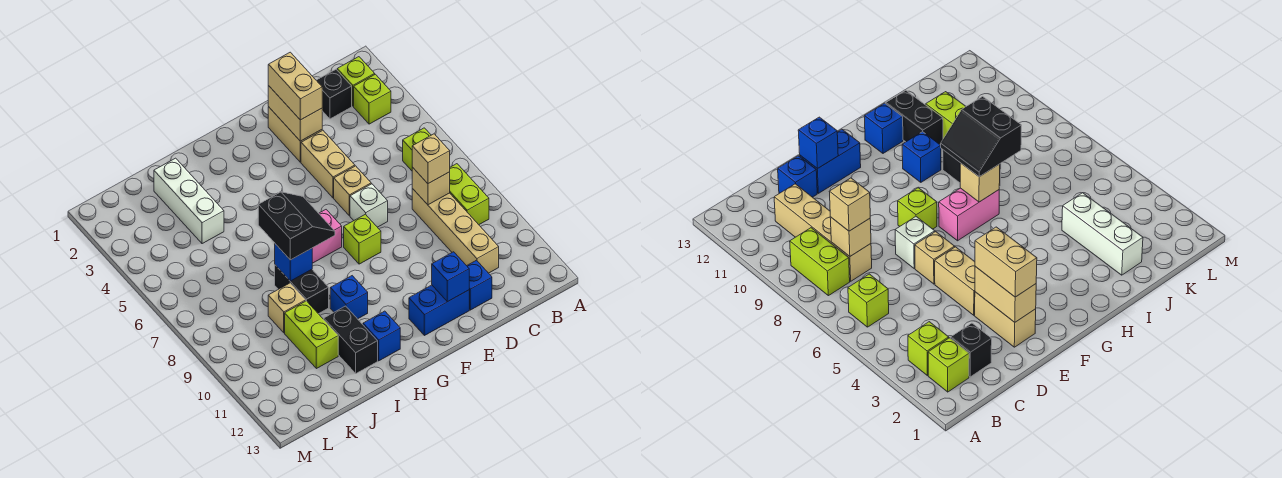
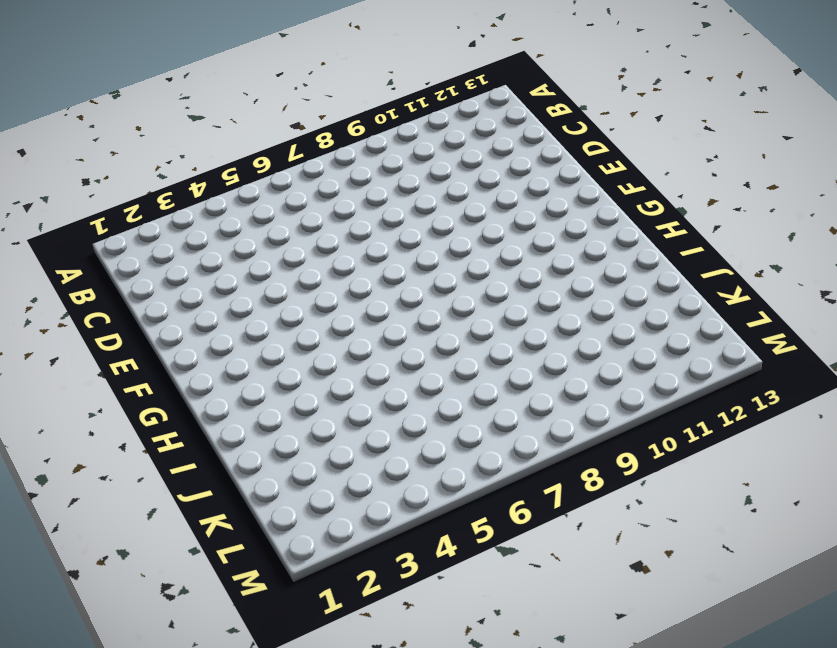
none -> lime 1x1 brick [337,57,375,106]
none -> lime 1x1 brick [354,74,391,124]
none -> lime 1x1 brick [403,128,431,171]

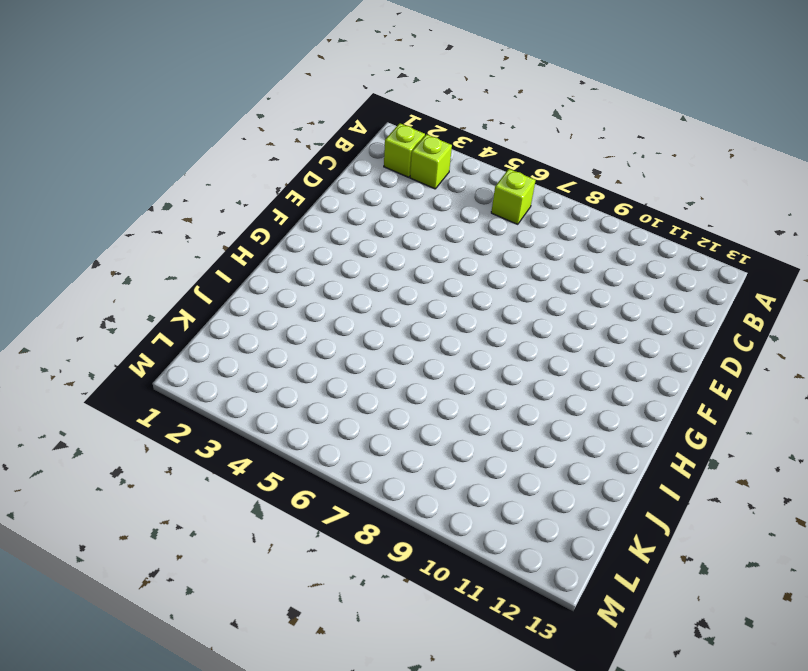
none -> lime 1x2 brick [450,164,489,225]
none -> black 1x1 brick [316,69,352,119]
none -> tan 1x4 brick [412,188,499,273]

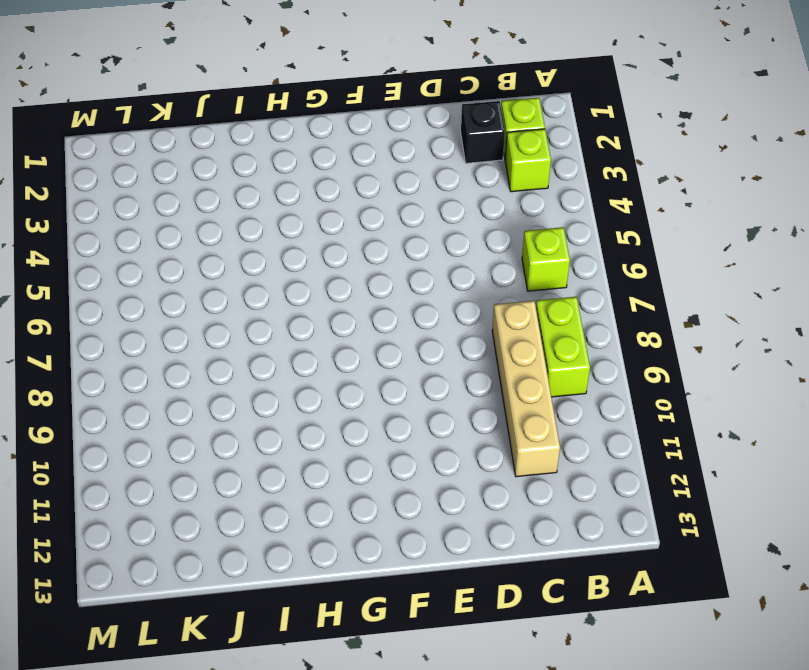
none -> blue 1x1 brick [467,260,492,310]
none -> tan 1x2 brick [268,107,322,162]
none -> tan 1x2 brick [301,130,355,198]

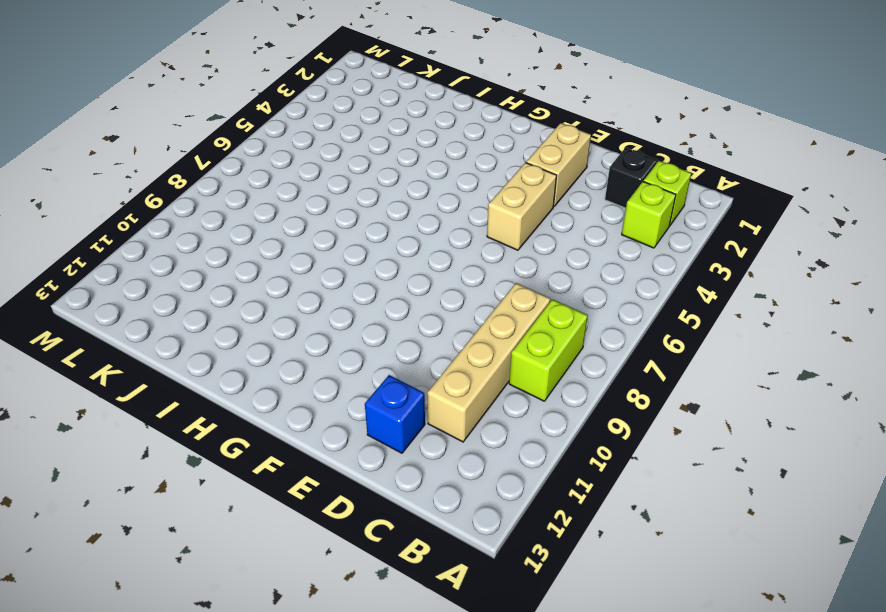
none -> lime 1x1 brick [403,128,431,171]
none -> tan 1x1 brick [334,166,371,216]
none -> white 1x1 brick [350,184,388,227]

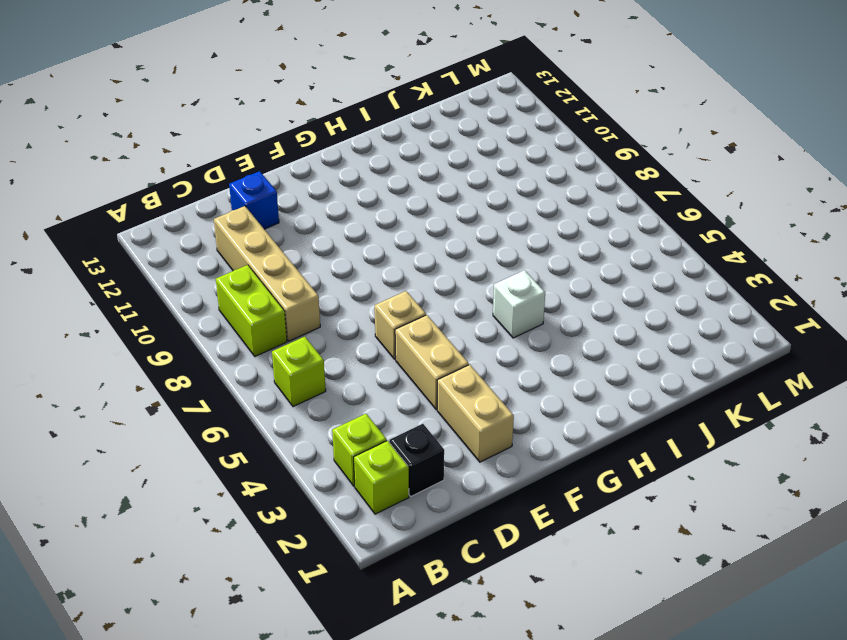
white 1x1 brick [493,270,545,338] -> white 1x1 brick moved to [350,184,388,227]
none -> blue 1x2 brick [409,285,469,336]
none -> lime 1x1 brick [344,214,381,264]
none -> pink 1x2 brick [312,210,342,263]

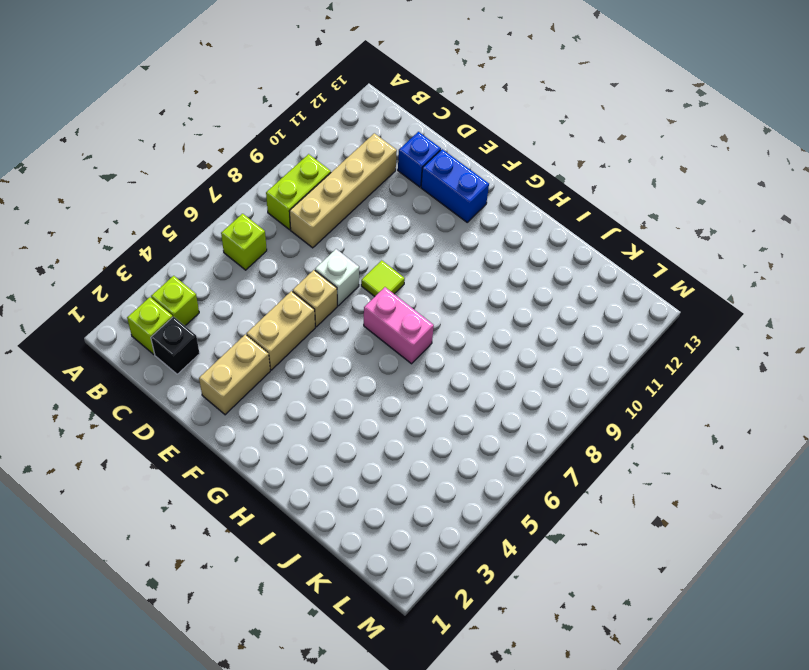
lime 1x1 tile [361,260,405,297] -> lime 1x1 brick [344,214,381,264]
none -> blue 1x1 brick [330,276,368,319]
none -> blue 1x1 brick [363,311,400,361]
none -> black 1x2 brick [275,265,329,314]

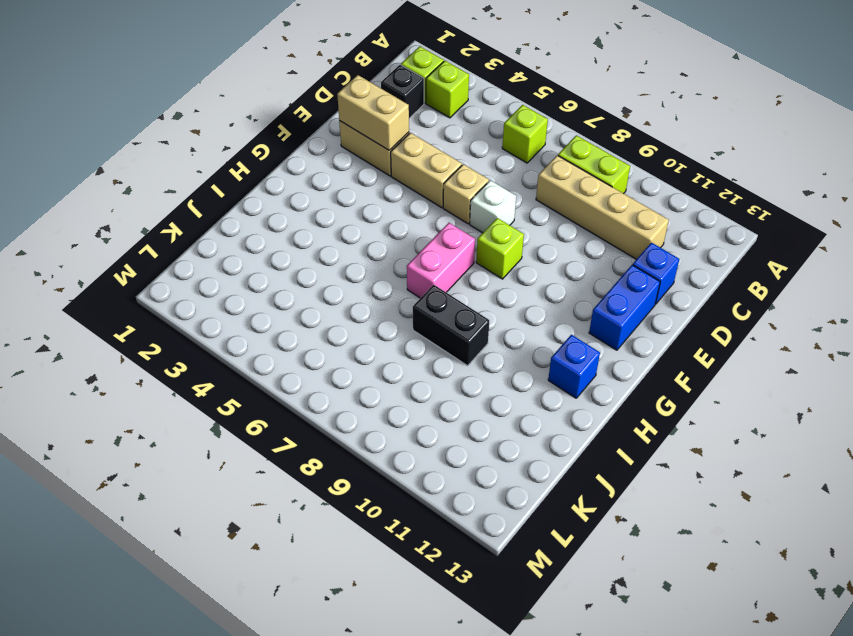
none -> blue 1x1 brick [330,276,368,319]
none -> black 1x2 brick [324,306,378,373]
none -> white 1x3 brick [154,158,224,244]

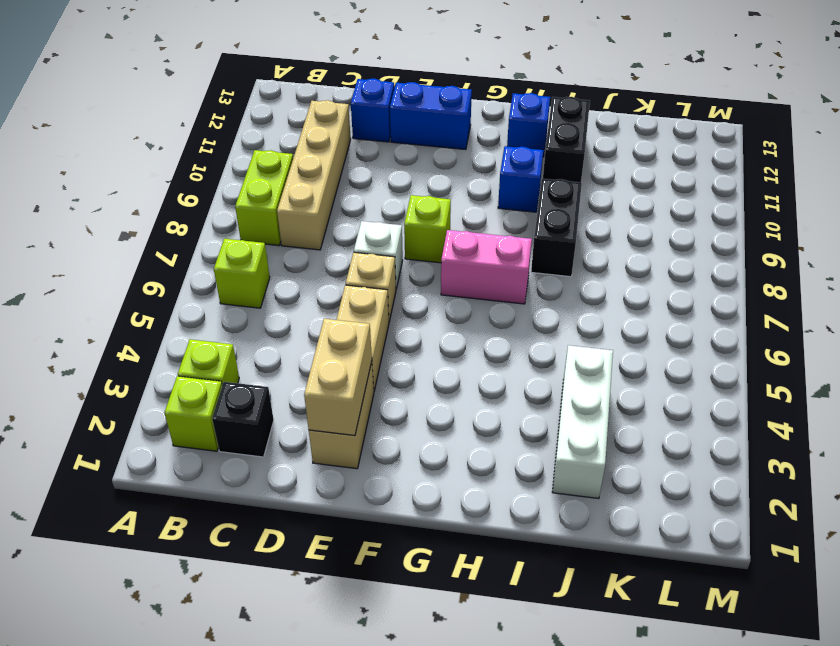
none -> tan 1x1 brick [268,283,306,333]
none -> lime 1x2 brick [285,301,338,369]
none -> tan 1x1 brick [412,167,450,205]

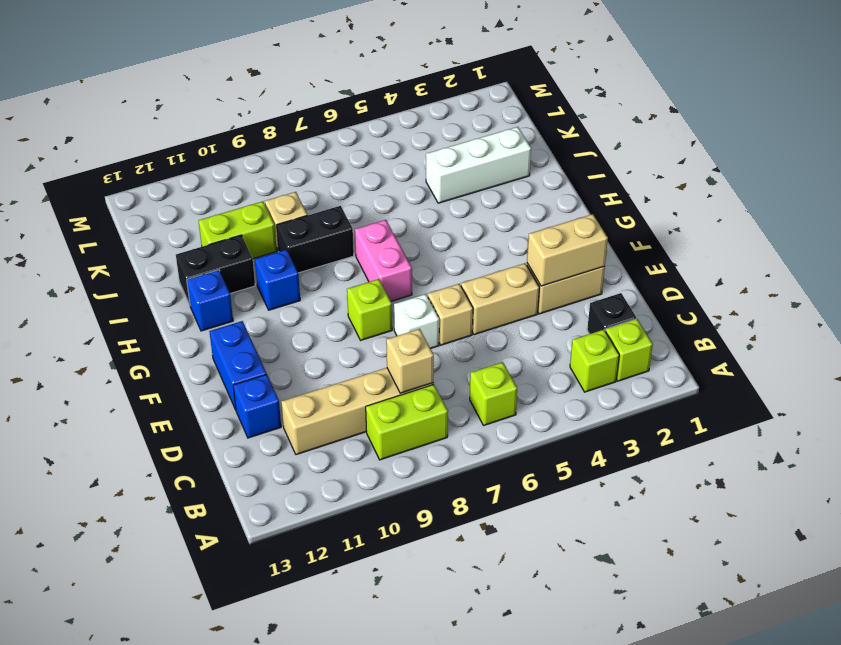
none -> blue 1x1 brick [432,252,469,302]
none -> tan 1x1 brick [960,163,1000,202]
none -> blue 1x1 brick [275,244,312,281]

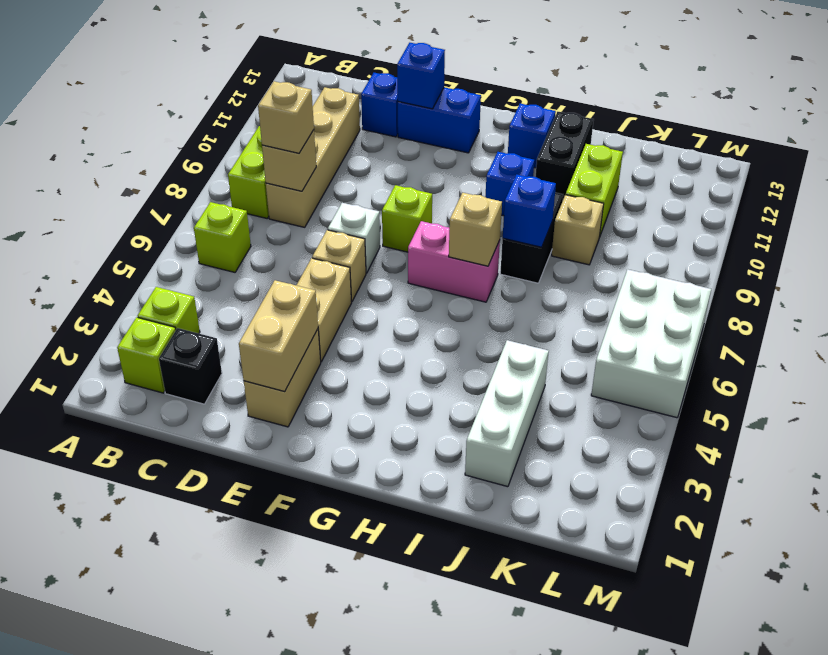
white 2x3 brick [591,269,711,418] -> none
none -> tan 1x2 brick [268,52,322,120]
none -> black 2x2 slope [258,192,335,260]

